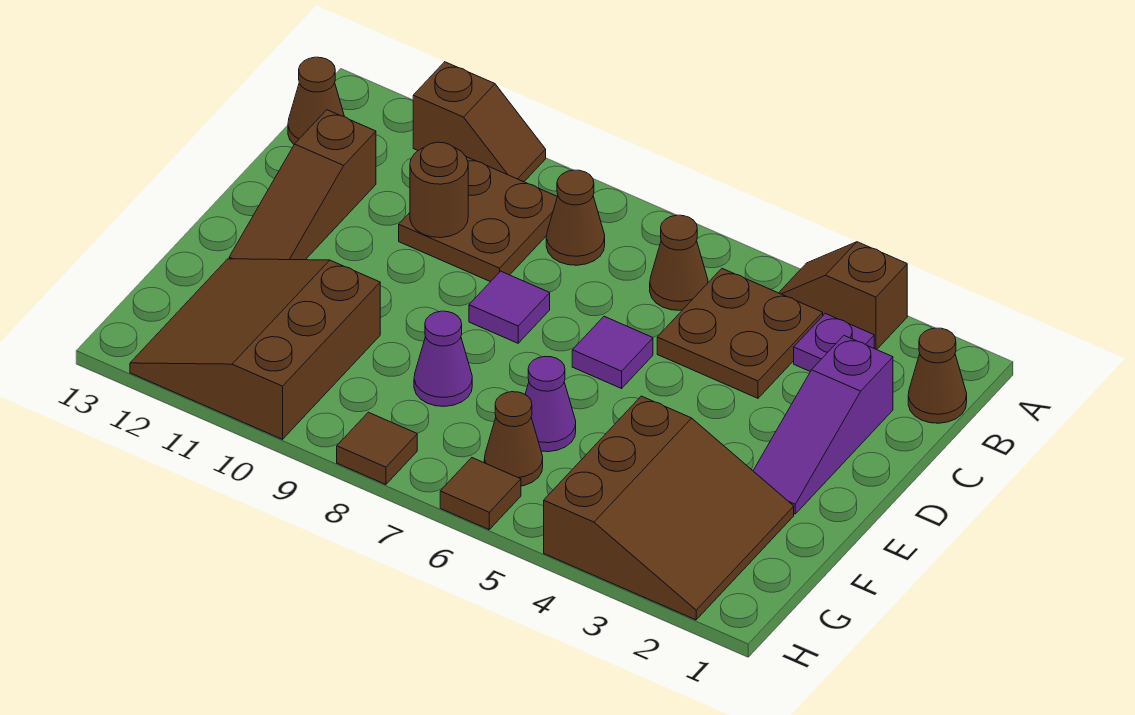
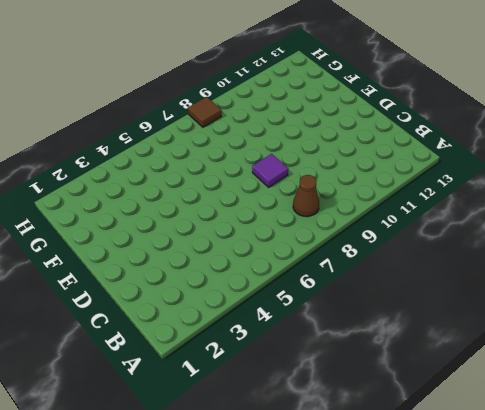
none -> brown 1x2 slope [779,242,907,350]
none -> brown 1x2 slope [413,62,546,182]
none -> brown 1x1 cone [908,328,967,423]

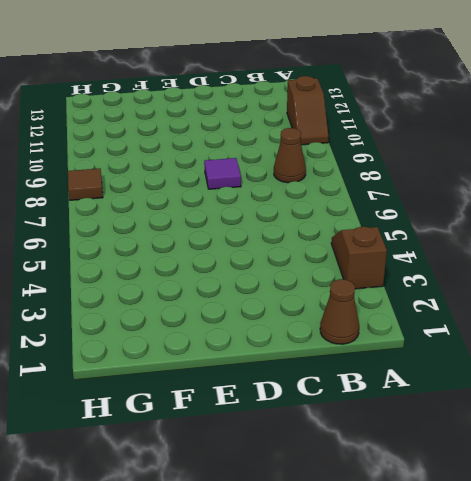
none -> purple 1x1 plate [794,314,874,372]
none -> brown 2x2 plate [657,269,823,398]
none -> brown 1x1 cone [650,215,708,310]

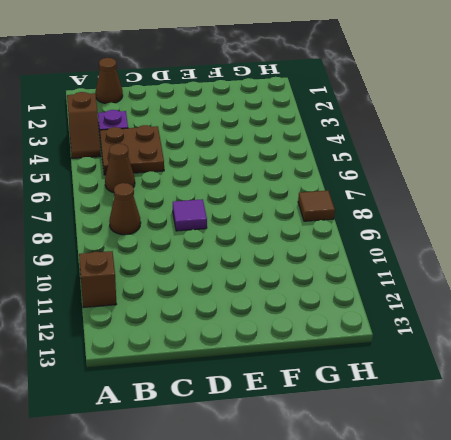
none -> brown 2x2 plate [399,157,557,282]
none -> brown 1x1 cone [288,57,344,144]
none -> purple 1x3 slope [753,336,893,514]

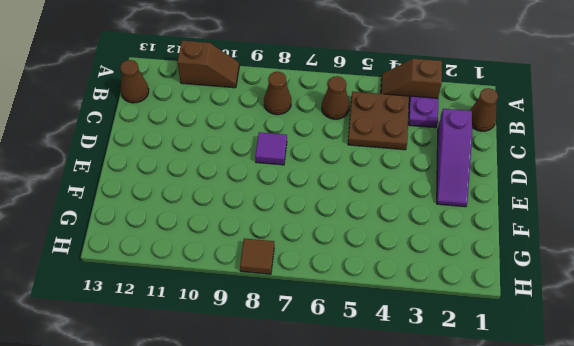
none -> brown 2x2 plate [399,157,557,282]
none -> brown 1x3 slope [229,110,376,260]
none -> purple 1x1 tile [572,316,653,388]

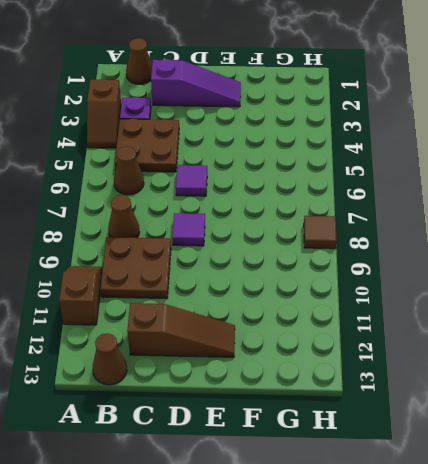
none -> brown 3x3 slope [544,396,794,620]
none -> purple 1x1 cone [525,356,576,452]
none -> purple 1x1 cone [414,311,472,406]

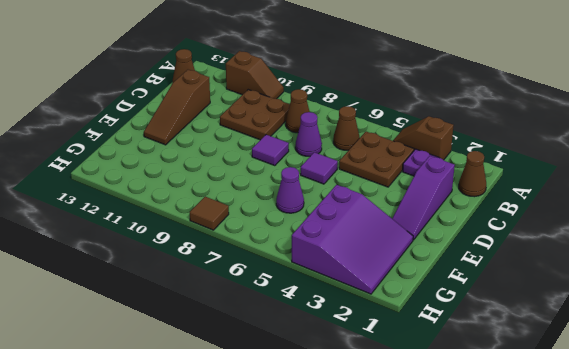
purple 1x1 cone [295,112,322,156] -> purple 1x1 cone moved to [414,311,472,406]
purple 3x3 slope [292,185,413,294] -> brown 3x3 slope [544,396,794,620]
none -> brown 3x3 slope [130,259,380,439]
none -> brown 1x1 cone [484,392,543,486]
none -> brown 1x1 tile [440,458,521,529]

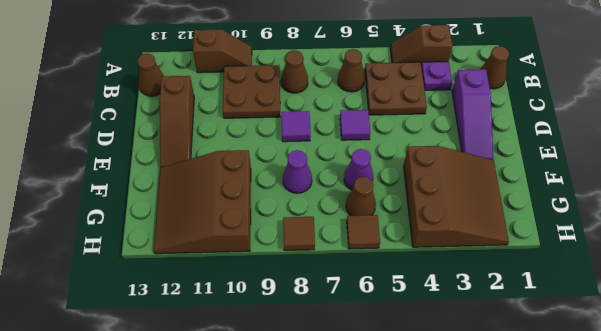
none -> brown 1x1 round brick [410,142,468,238]

